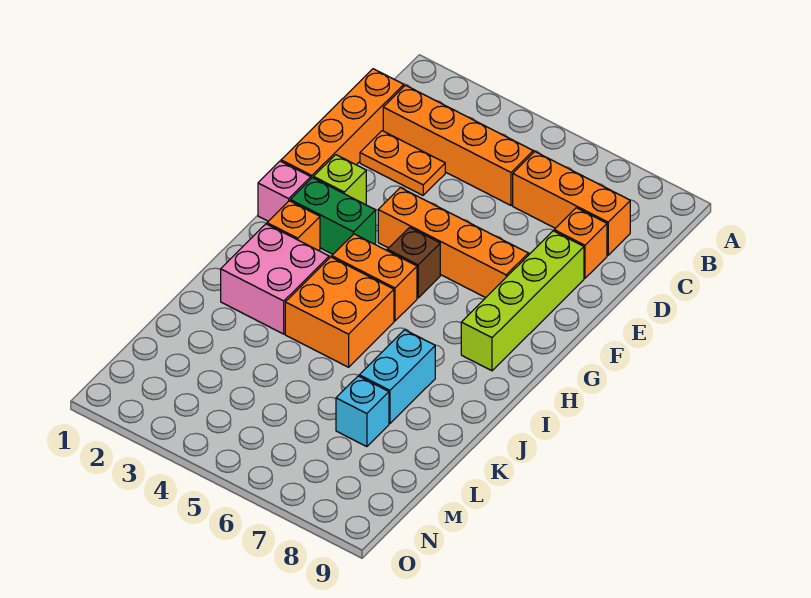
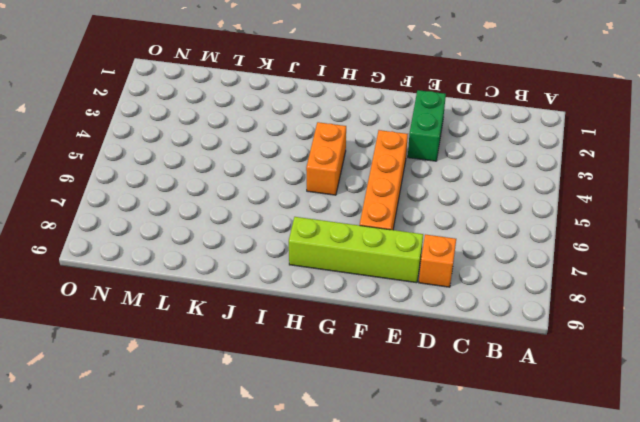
green 1x2 brick [408,90,446,161] -> green 1x2 brick moved to [290,178,376,254]
none -> orange 1x4 brick [281,69,404,178]
none -> orange 1x4 brick [383,85,533,205]
none -> orange 1x3 brick [513,152,630,255]

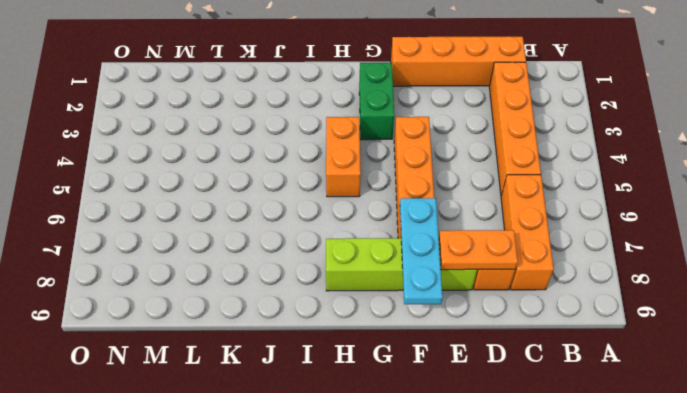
orange 1x2 plate [439,230,518,270] -> orange 1x2 plate turned to [360,131,445,195]
cyan 1x3 plate [400,198,443,304] -> none
none -> lime 1x1 brick [314,155,366,204]
none -> pink 1x1 brick [258,161,311,221]
none -> brown 1x1 brick [387,227,440,298]

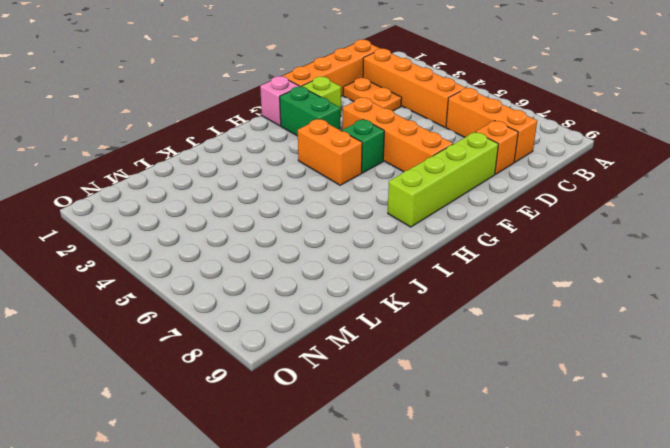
green 1x1 brick [342,120,384,173] -> brown 1x1 brick [387,227,440,298]
none -> orange 1x1 brick [267,201,320,251]
none -> pink 2x2 brick [221,224,329,334]
none -> orange 2x2 brick [285,257,394,367]

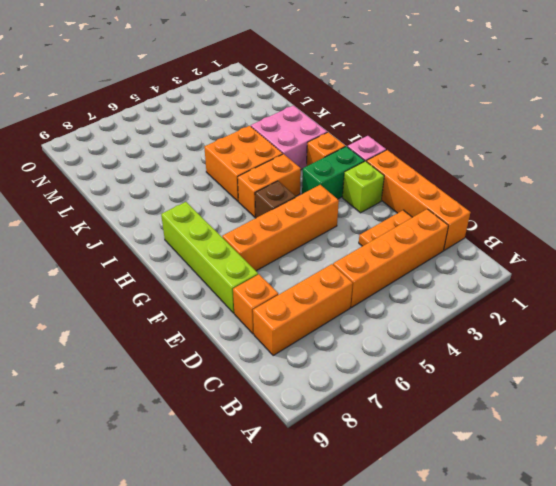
none -> cyan 1x2 brick [359,330,435,423]
none -> cyan 1x1 brick [336,376,389,447]

